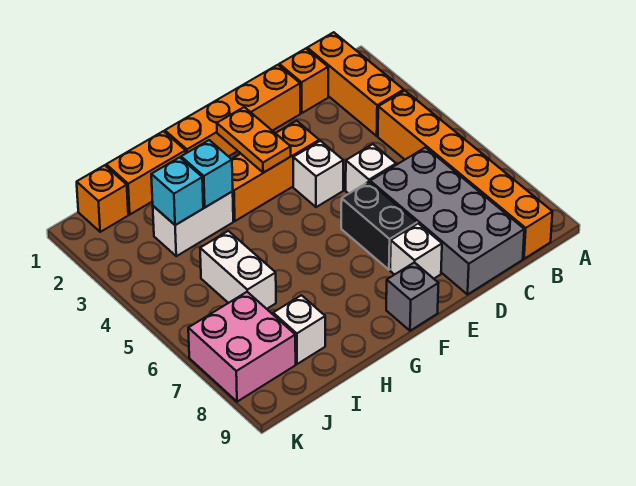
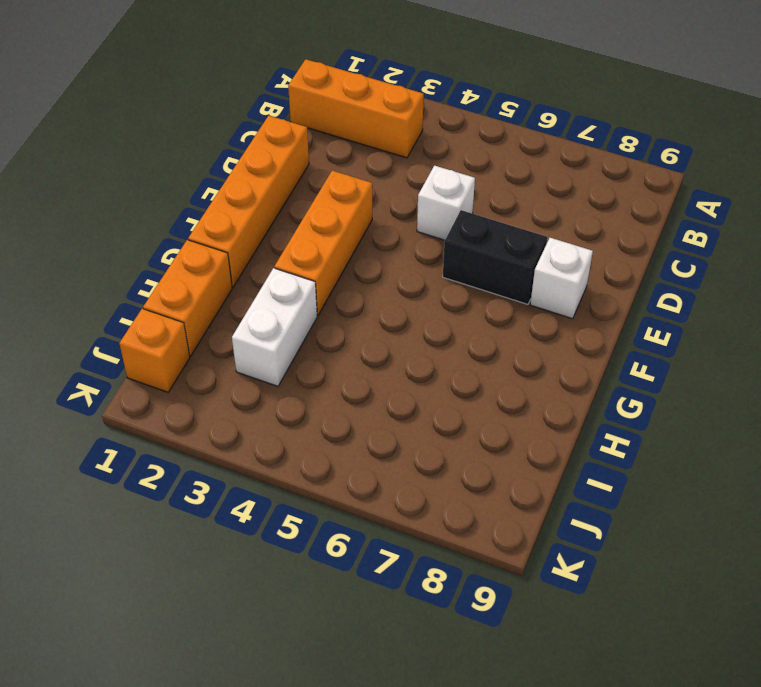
none -> orange 1x6 brick [378,91,552,259]
none -> orange 1x1 brick [279,49,328,113]
none -> grey 2x4 brick [370,147,524,294]

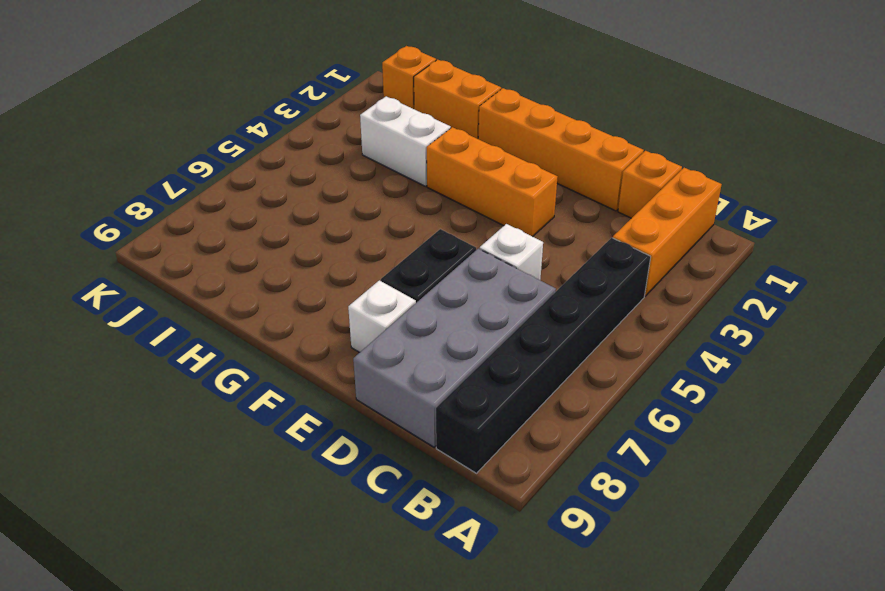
black 1x6 brick [436,238,651,473] -> orange 1x6 brick [378,91,552,259]
none -> white 1x1 brick [293,141,343,207]
none -> grey 1x1 brick [386,262,438,331]
none -> white 1x2 brick [200,231,276,309]

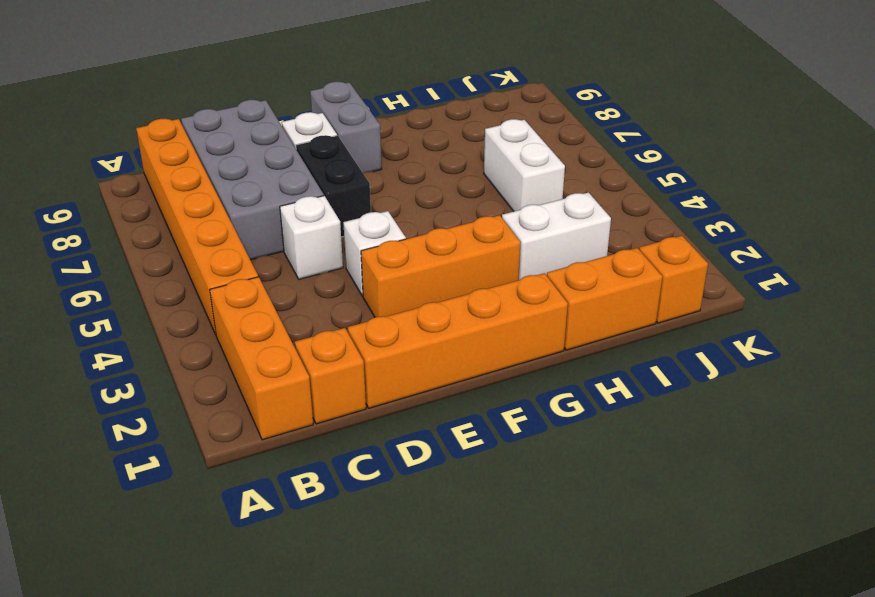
grey 1x2 brick [310,82,382,173] -> grey 1x1 brick [386,262,438,331]
none -> white 1x1 brick [273,295,325,364]
none -> pink 2x2 brick [188,292,296,402]
none -> orange 1x2 plate [217,107,291,173]

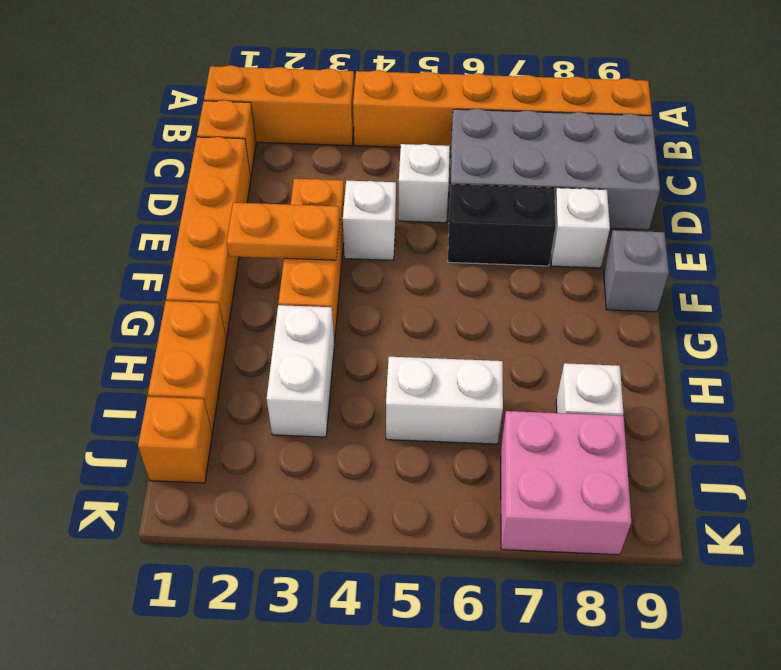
none -> cyan 1x1 brick [181,140,233,207]
none -> cyan 1x1 brick [151,157,203,225]

